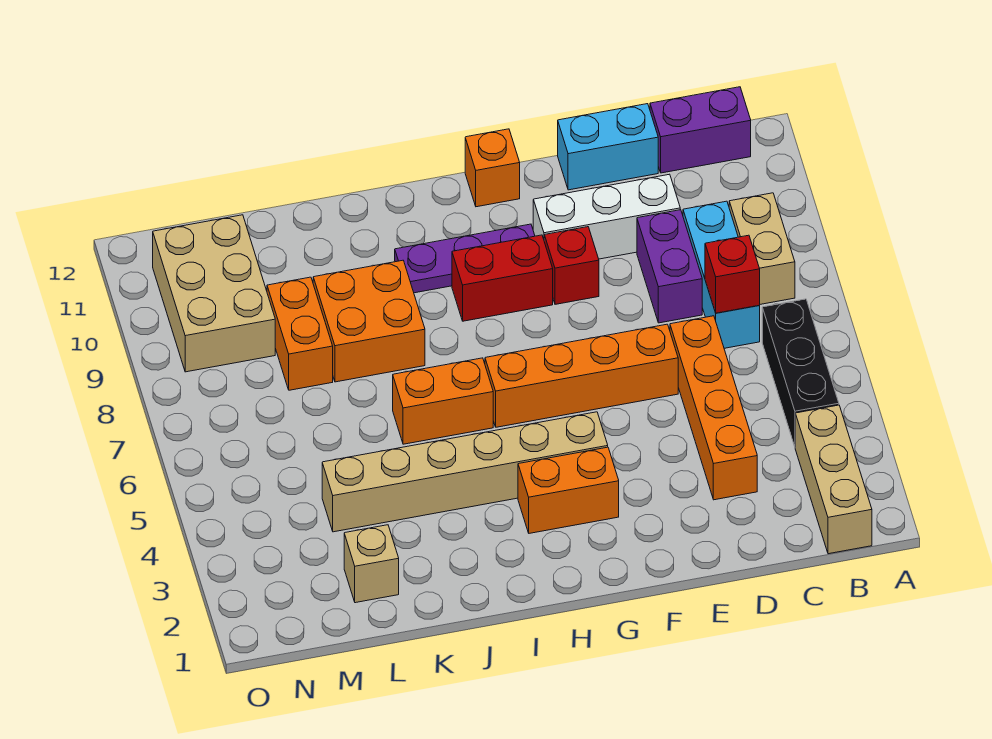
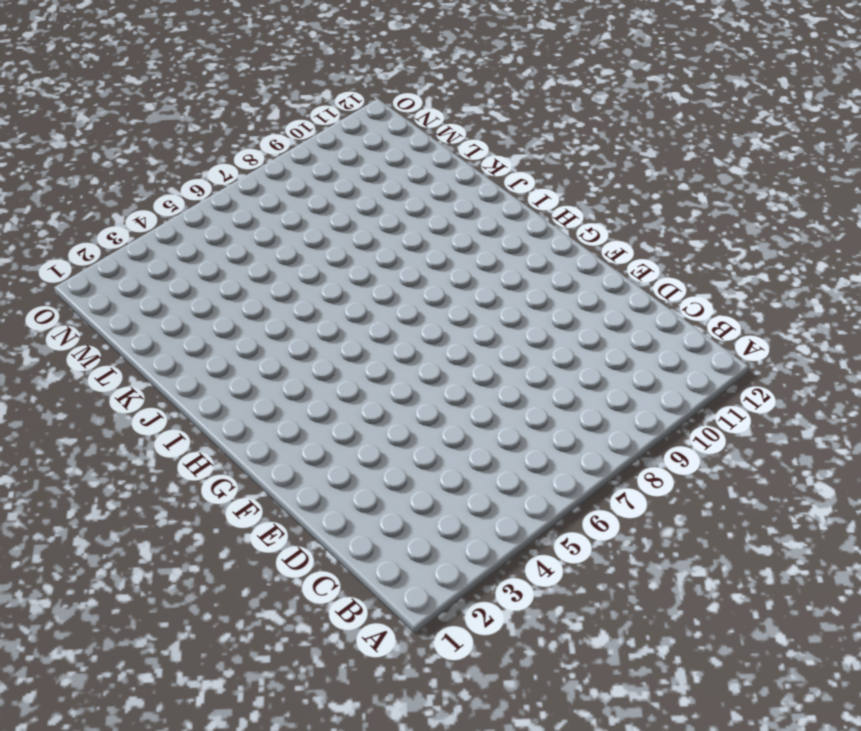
none -> tan 1x3 brick [795,405,872,554]
none -> black 1x3 brick [762,299,839,446]
none -> tan 1x2 brick [729,193,795,304]

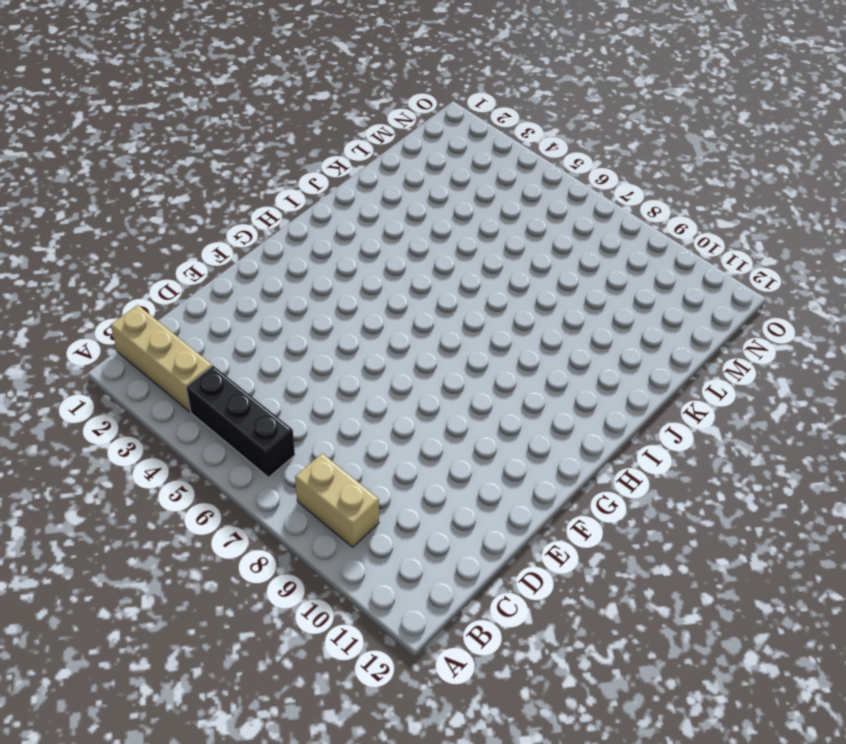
none -> purple 1x2 brick [650,87,751,173]
none -> cyan 1x3 brick [683,201,760,348]
none -> orange 1x4 brick [670,316,757,500]

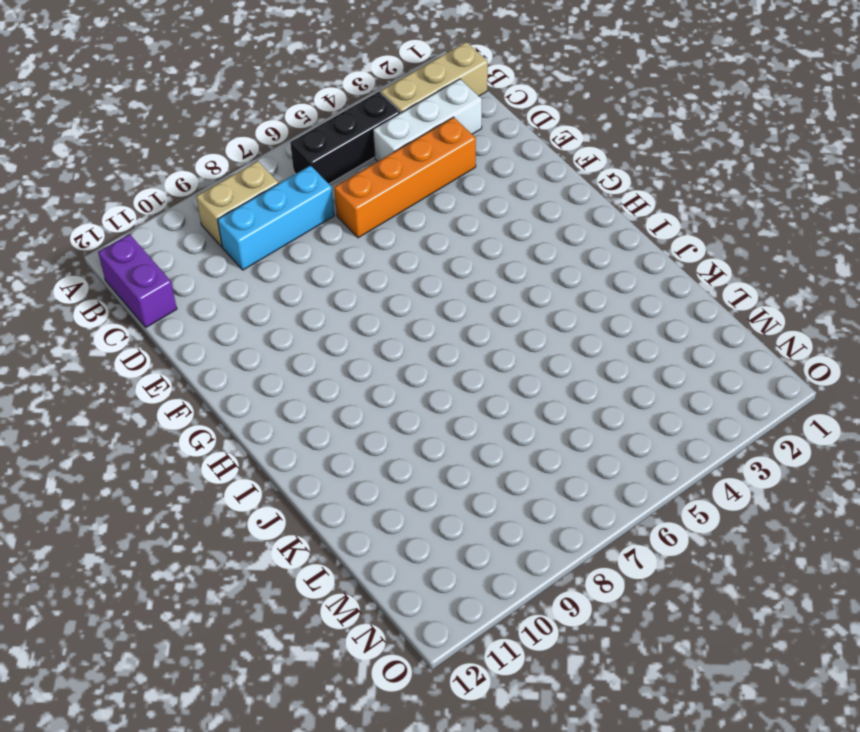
white 1x3 brick [373,79,482,161] -> white 1x3 brick turned to [533,174,680,259]
none -> purple 1x2 brick [637,210,702,323]
none -> cyan 1x2 brick [558,104,658,190]
none -> orange 1x4 brick [485,324,678,427]

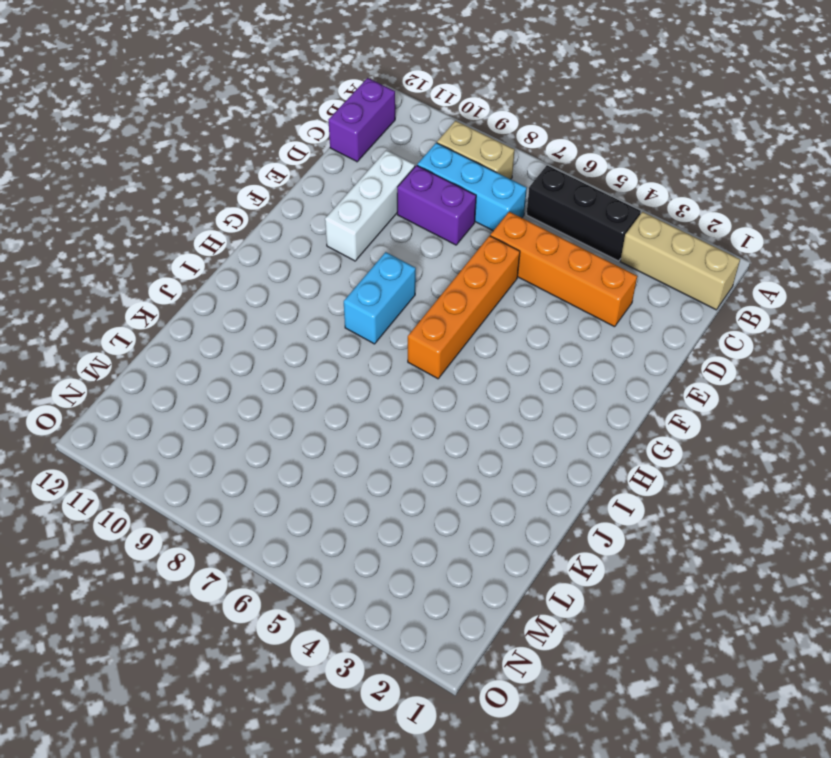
cyan 1x2 brick [344,252,416,344] -> cyan 1x2 brick moved to [558,104,658,190]
none -> red 1x1 brick [544,227,599,304]
none -> orange 1x2 brick [518,447,619,533]
none -> tan 1x6 brick [322,412,608,532]

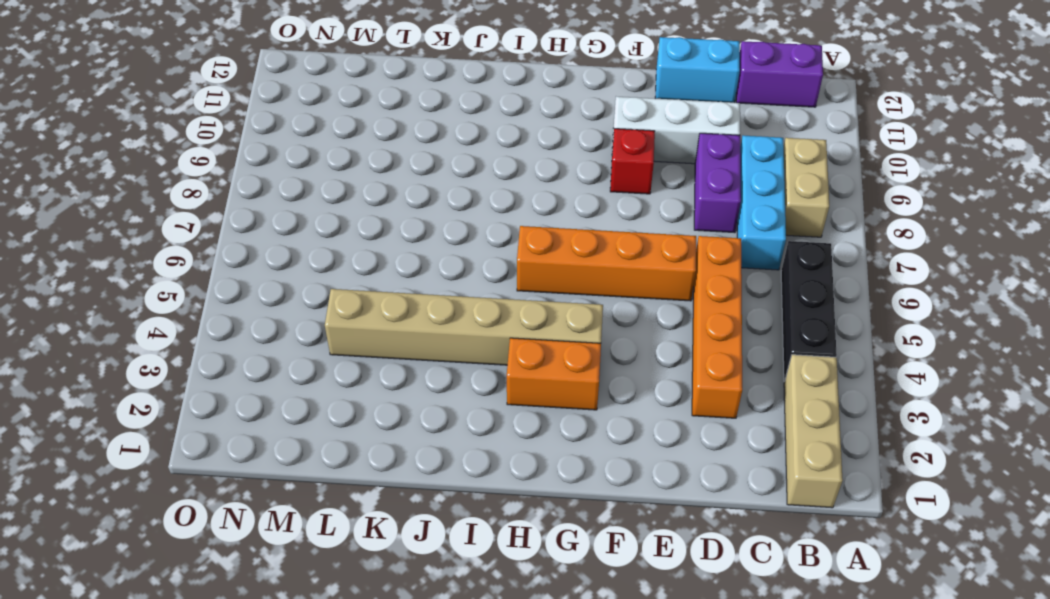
none -> red 1x2 brick [452,235,553,321]
none -> purple 1x3 plate [395,224,535,293]
none -> orange 1x1 brick [465,129,520,207]

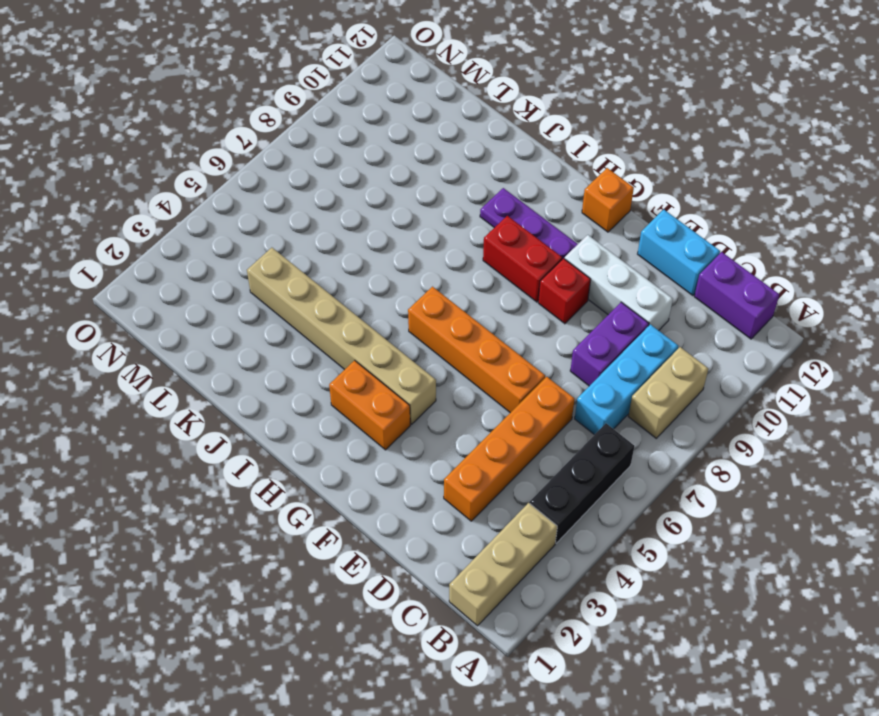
none -> orange 1x2 brick [393,358,493,444]
none -> orange 2x2 brick [313,260,425,382]
none -> tan 1x1 brick [344,525,399,603]

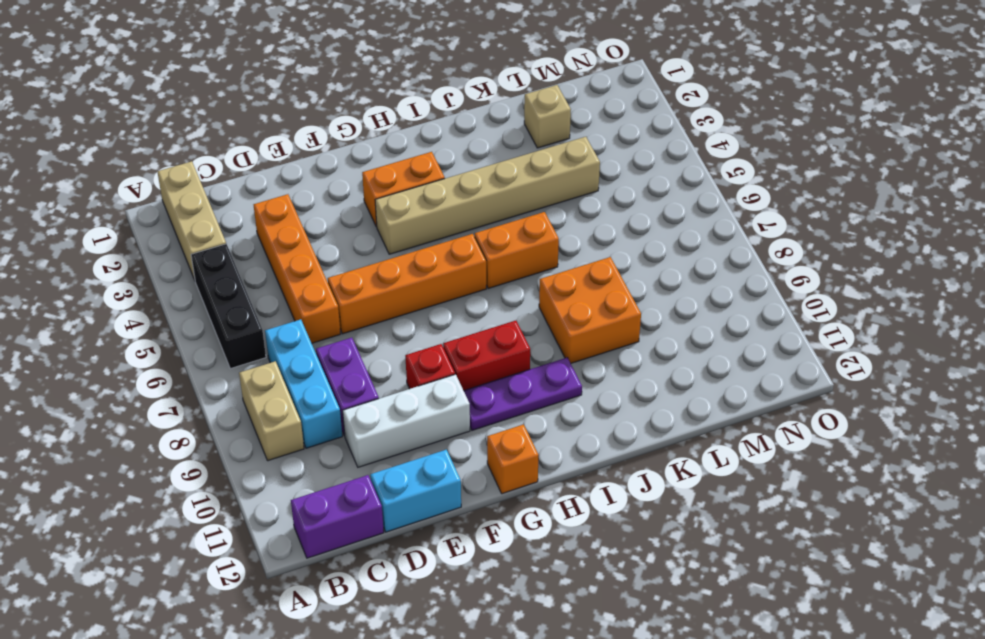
none -> orange 1x2 brick [267,277,333,390]
none -> tan 2x3 brick [153,215,275,372]
none -> red 1x1 brick [705,235,760,313]

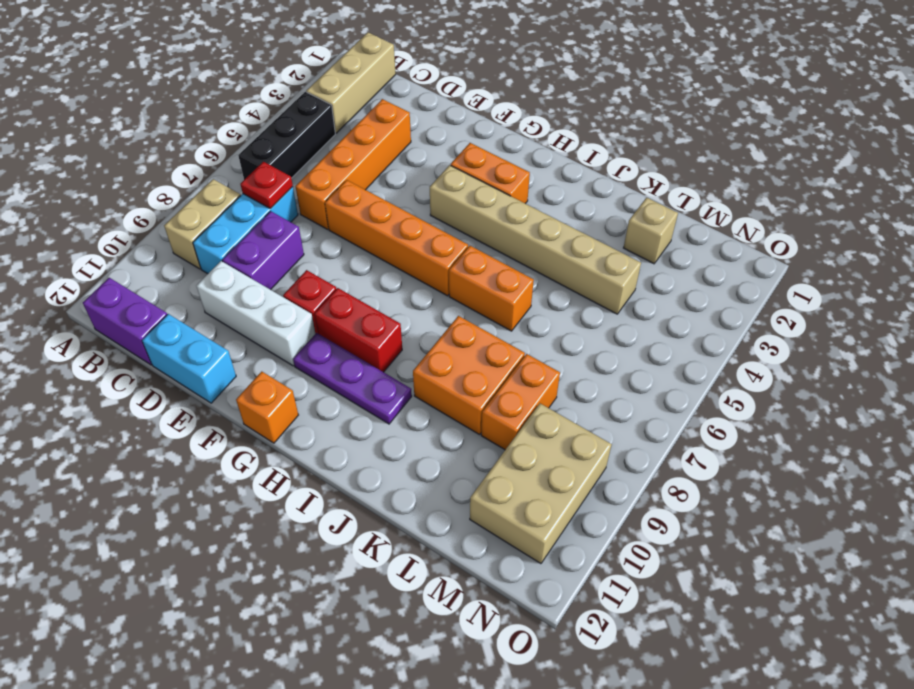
red 1x1 plate [240,162,293,209] -> red 1x1 brick [705,235,760,313]

